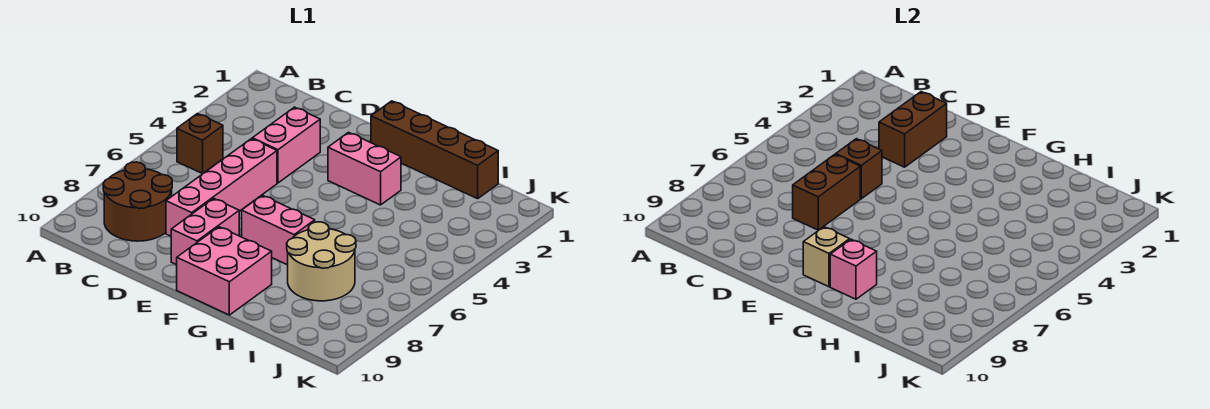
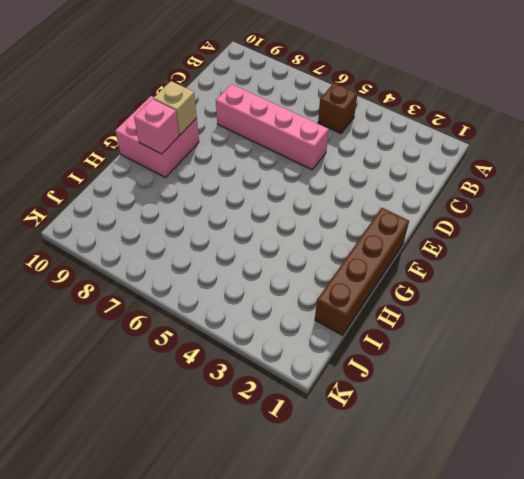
none -> brown 2x2 round brick [103,162,172,241]
none -> pink 1x2 brick [252,107,320,183]
none -> pink 1x2 brick [171,198,239,265]

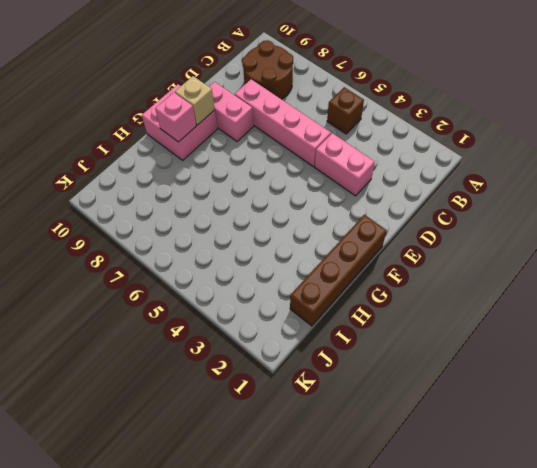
none -> pink 1x2 brick [328,132,401,205]
none -> pink 1x2 brick [242,195,315,265]
none -> tan 2x2 round brick [287,222,356,301]

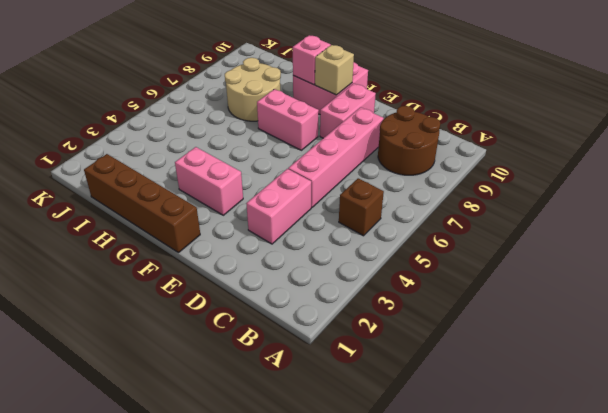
none -> brown 1x2 brick [879,92,947,167]
none -> brown 1x1 brick [836,139,882,199]
none -> brown 1x2 brick [793,154,860,230]

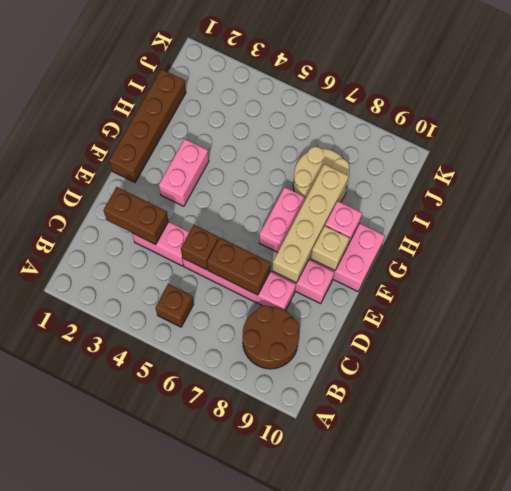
tan 1x4 brick [272,164,349,283] -> none

